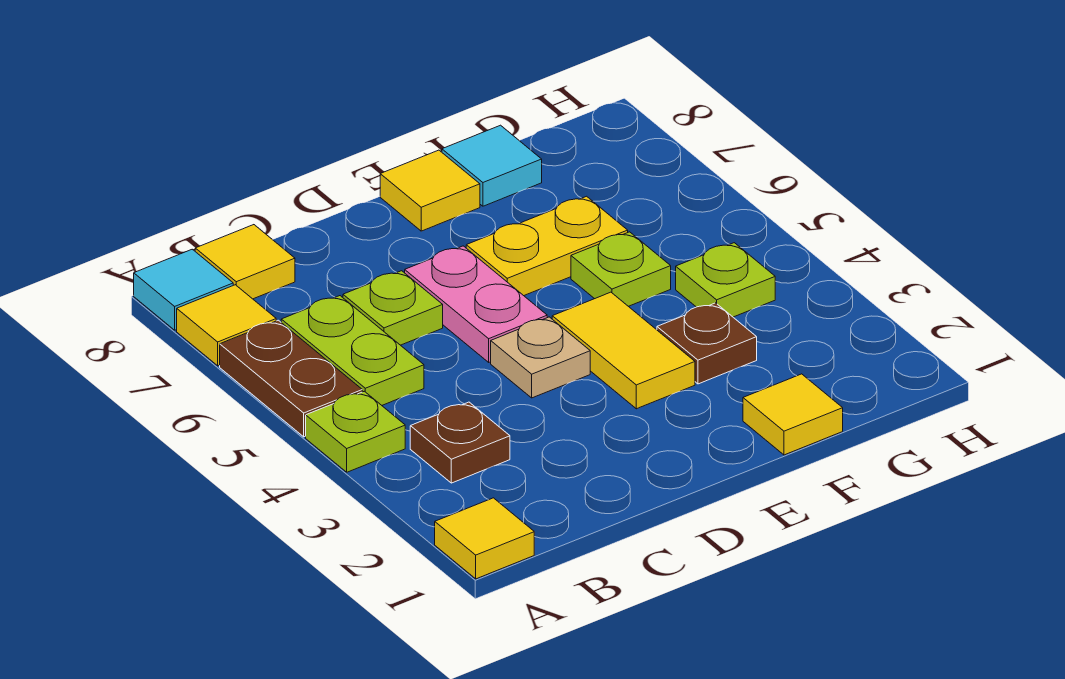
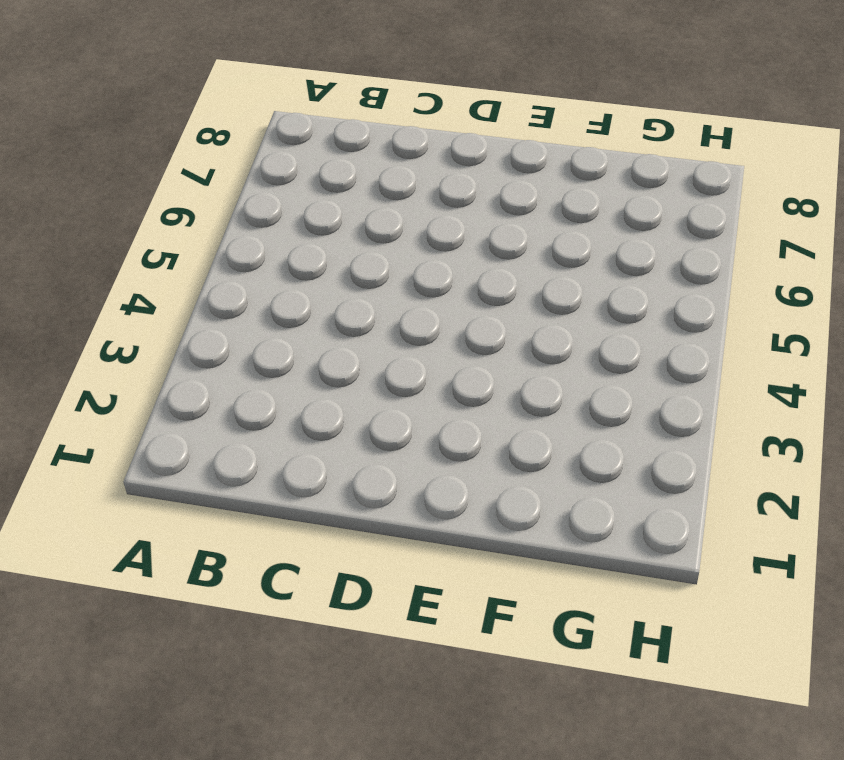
none -> yellow 1x1 tile [435,498,534,579]
none -> lime 1x1 plate [306,391,405,472]
none -> brown 1x2 plate [220,320,362,437]

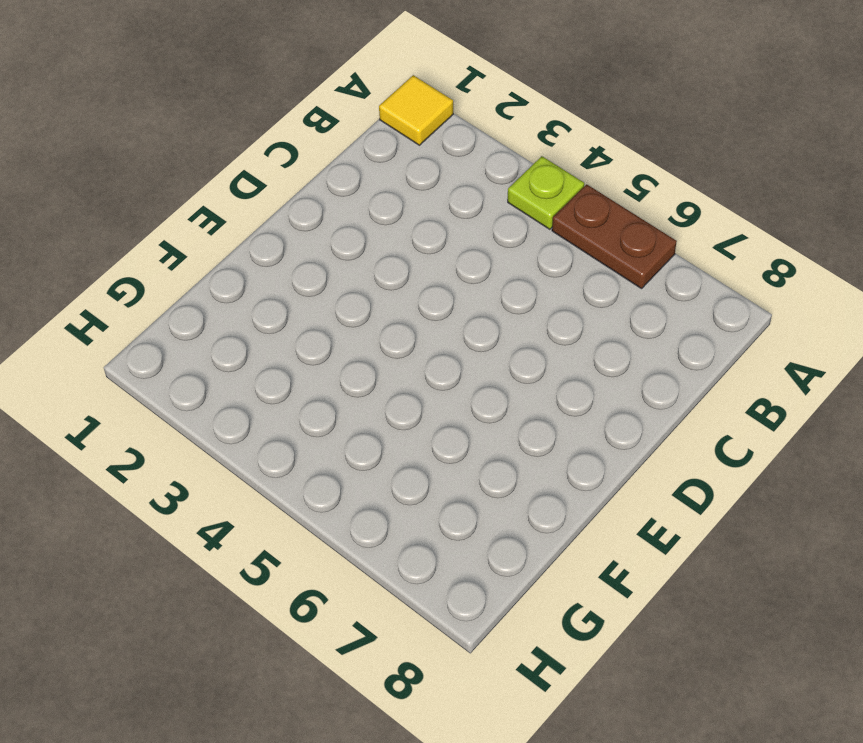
none -> yellow 1x1 tile [177,285,276,366]
none -> cyan 1x1 tile [134,249,233,330]
none -> brown 1x1 plate [410,402,510,483]

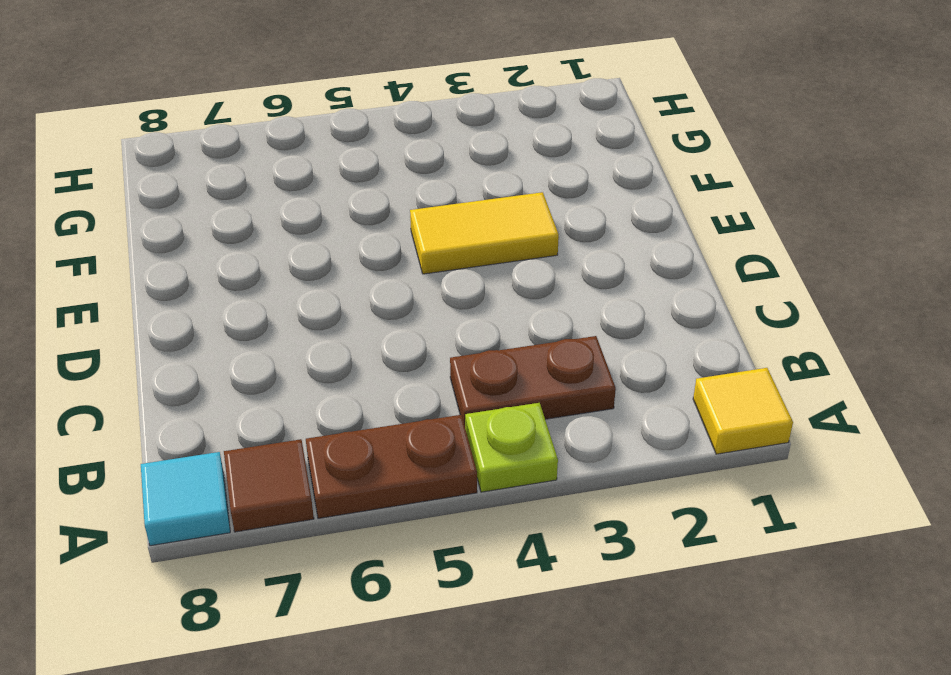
brown 1x1 tile [224,439,314,532] -> yellow 1x1 tile [177,285,276,366]
brown 1x2 plate [450,336,616,425] -> brown 1x1 plate [410,402,510,483]
none -> lime 1x2 plate [281,296,424,405]
none -> yellow 1x1 tile [195,225,295,299]
none -> lime 1x1 plate [343,271,443,345]

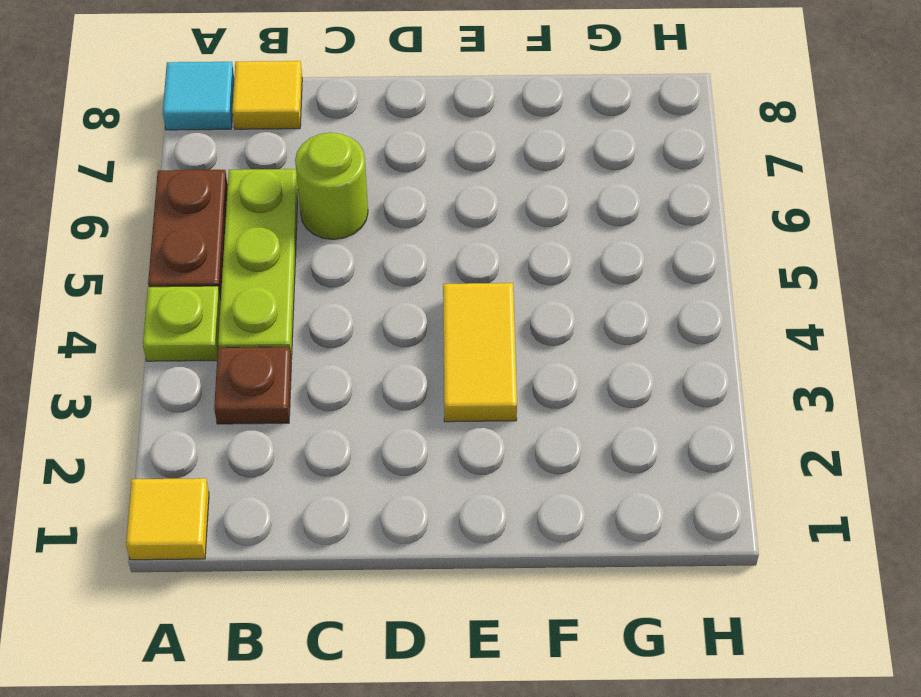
lime 1x3 plate [218,169,298,359] -> lime 1x2 plate [281,296,424,405]
lime 1x1 round brick [295,132,368,239] -> lime 1x1 plate [343,271,443,345]
none -> yellow 1x1 tile [177,285,276,366]
none -> tan 1x1 plate [491,317,590,398]
none -> pink 1x2 plate [405,246,547,362]

